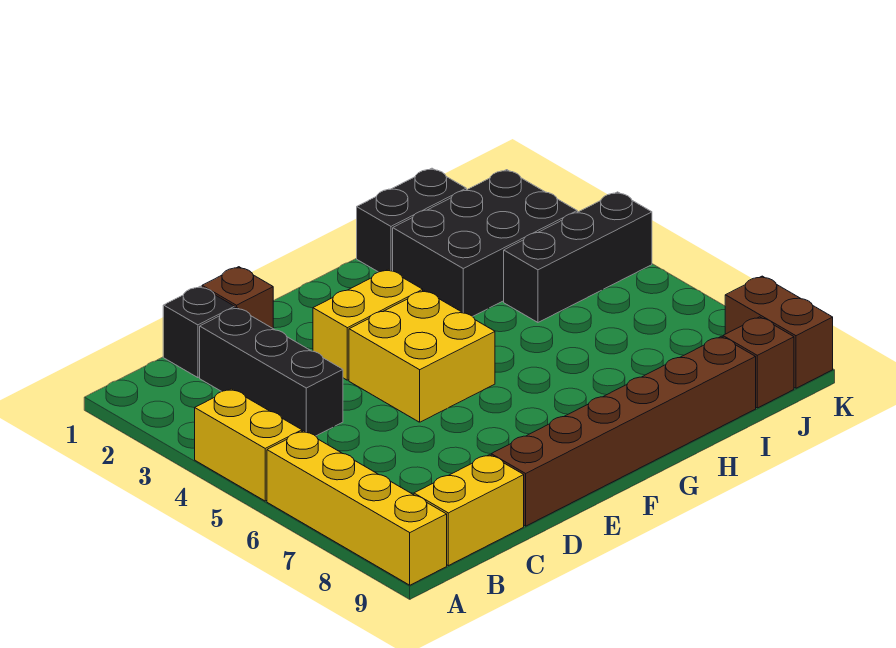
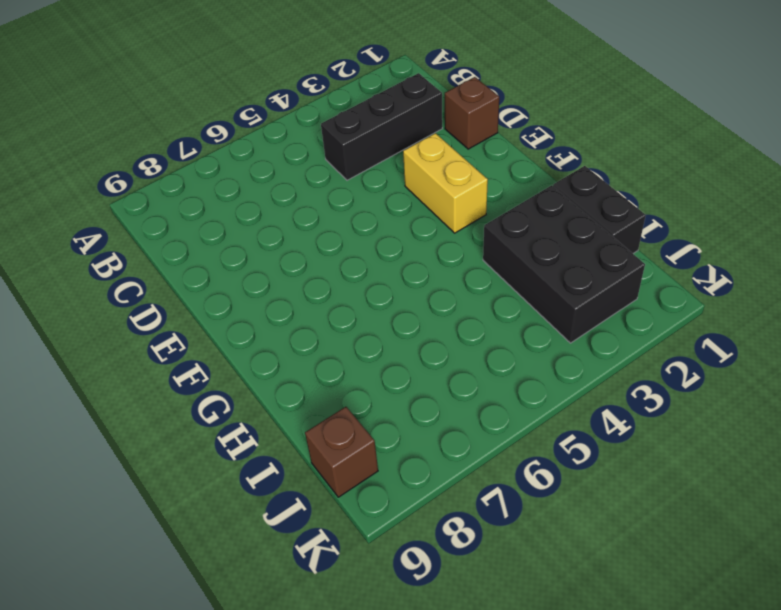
none -> yellow 1x2 brick [195,389,302,501]
none -> yellow 1x4 brick [267,431,447,585]
none -> yellow 1x2 brick [414,455,524,566]

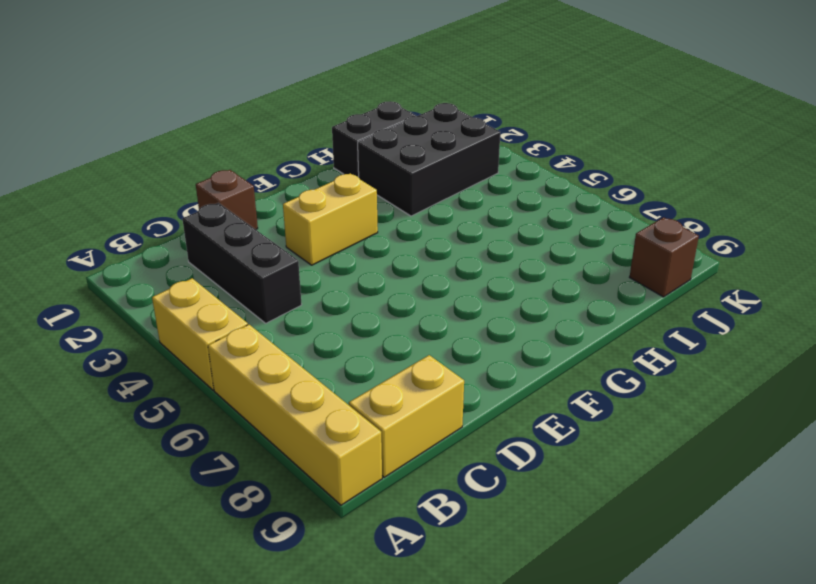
none -> black 1x1 brick [163,286,235,378]
none -> brown 1x6 brick [491,337,756,526]
none -> yellow 2x2 brick [349,291,495,422]

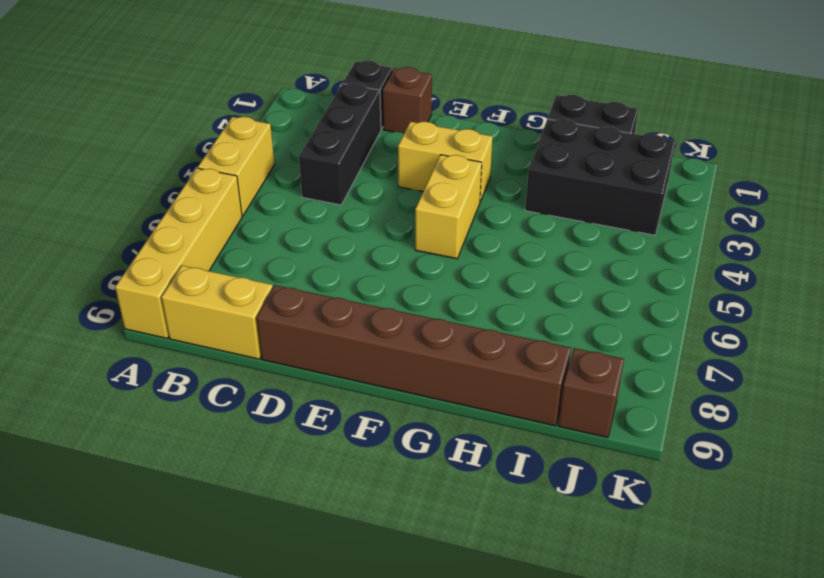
yellow 1x2 brick [415,155,482,259] -> yellow 2x2 brick [349,291,495,422]
none -> black 1x3 brick [504,192,652,322]
none -> brown 1x2 brick [725,276,833,388]

